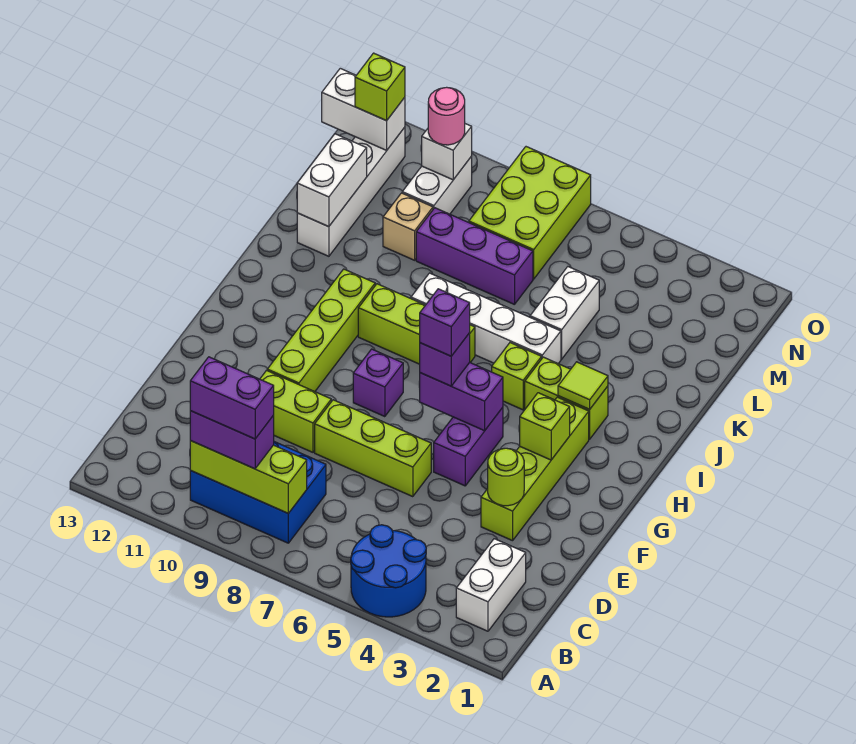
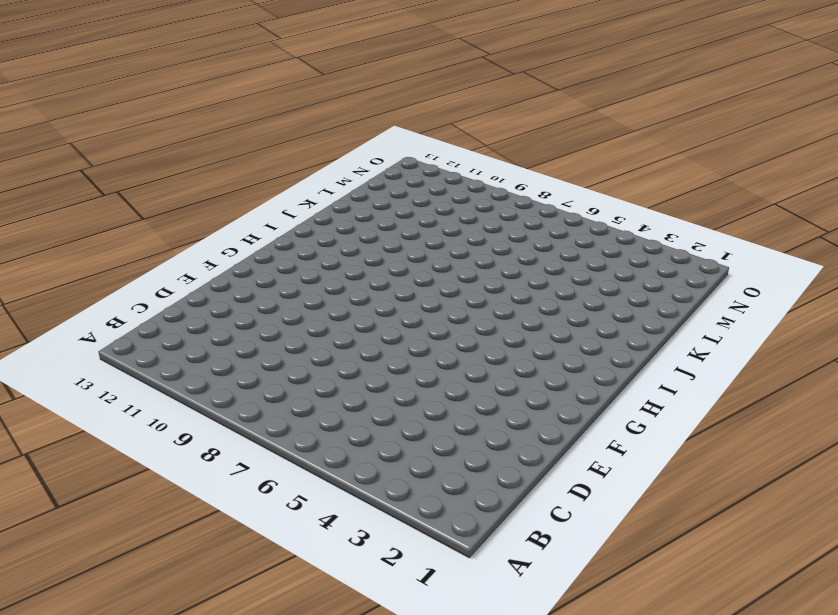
none -> blue 2x2 round brick [351,525,426,617]
none -> white 1x2 brick [456,539,526,631]
none -> blue 2x3 brick [190,442,326,543]
none -> lime 1x4 brick [481,397,589,541]

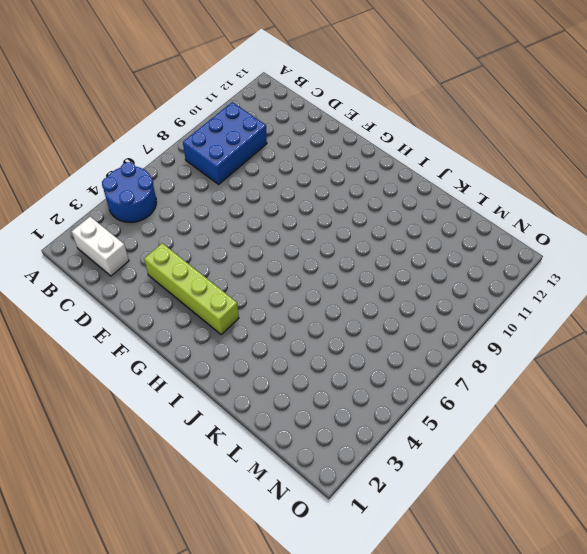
none -> lime 1x3 brick [315,400,431,497]
none -> lime 1x2 brick [260,371,331,452]
none -> purple 1x2 brick [434,408,503,486]
none -> lime 1x4 brick [267,269,375,392]

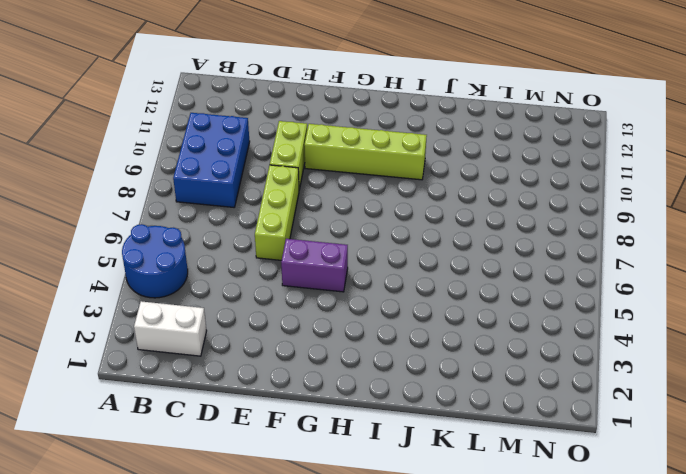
none -> lime 1x4 brick [481,397,589,541]
none -> purple 1x1 brick [353,349,403,417]
none -> lime 1x2 brick [525,357,608,439]
none -> lime 1x1 brick [492,343,542,410]

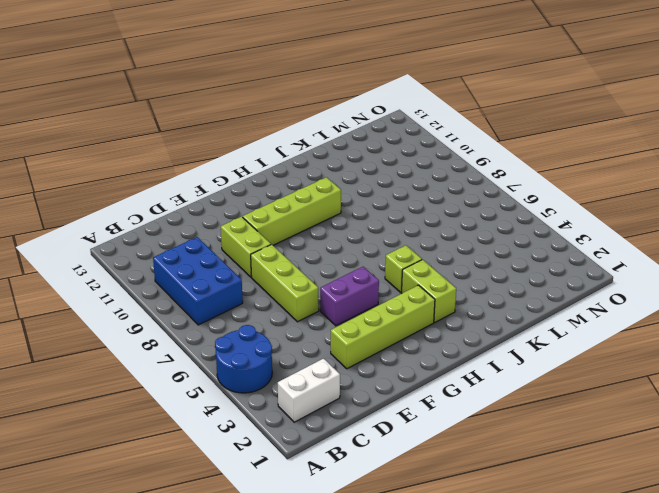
none -> purple 1x1 brick [353,349,403,417]
none -> lime 1x3 brick [358,284,475,364]
none -> white 1x4 brick [411,273,561,364]
none -> white 1x2 brick [530,267,599,359]

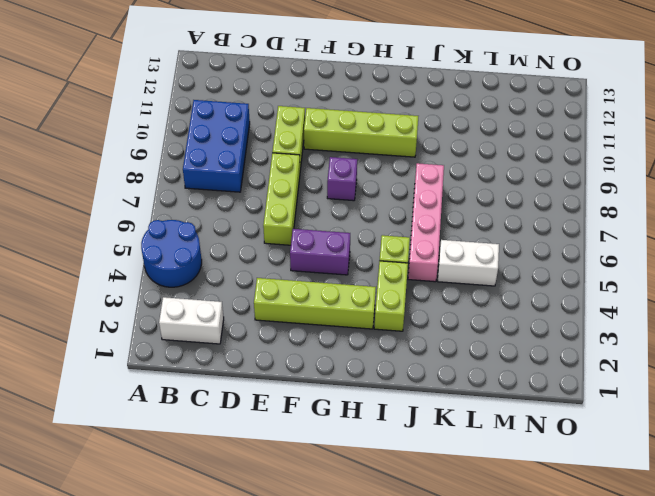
pink 1x4 brick [408,163,444,282] -> white 1x4 brick [411,273,561,364]
none -> lime 1x3 brick [358,284,475,364]
none -> white 1x4 brick [297,127,405,256]
none -> purple 1x3 brick [416,208,533,305]
none -> tan 1x1 brick [383,193,433,260]

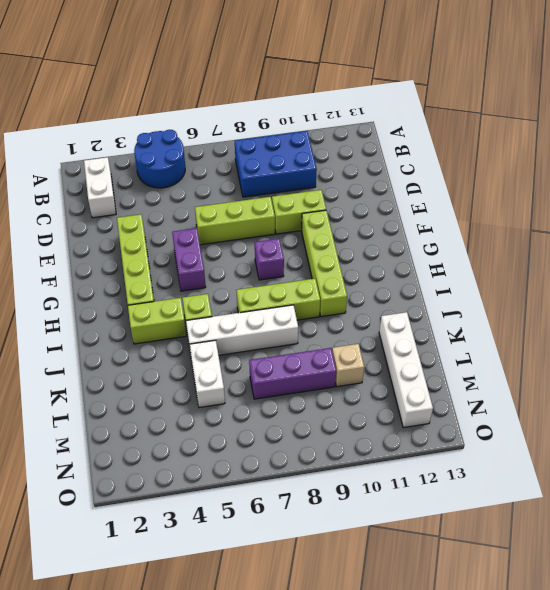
none -> lime 2x3 brick [469,147,591,279]
none -> white 1x2 brick [402,156,472,214]
none -> lime 1x3 brick [190,441,307,513]
none -> lime 1x1 round brick [488,448,524,506]

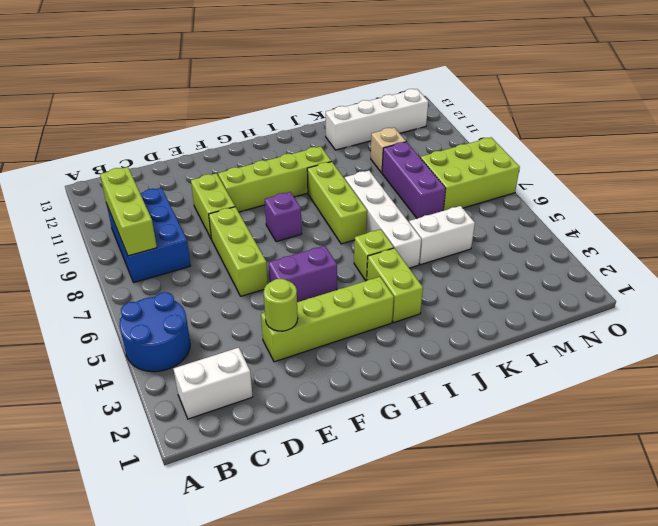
none -> white 1x2 brick [402,156,472,214]
none -> lime 1x1 brick [520,393,570,460]
none -> purple 1x2 brick [420,363,503,431]
none -> lime 1x1 tile [558,362,608,409]

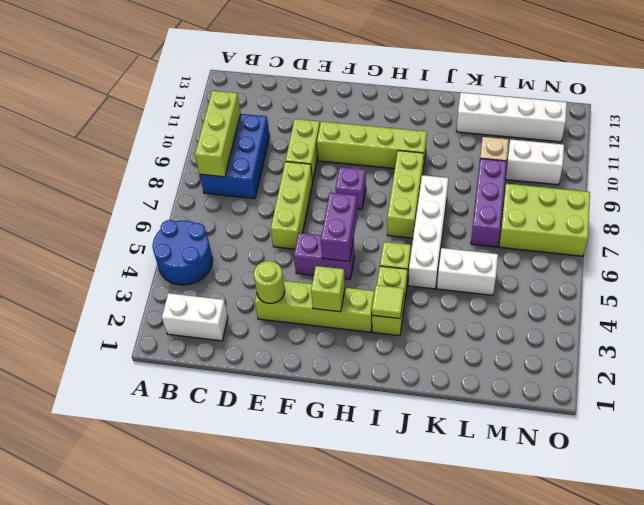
none -> white 1x2 brick [297,134,367,227]
none -> white 1x1 brick [422,124,472,180]
none -> white 1x2 brick [322,68,405,150]
none -> purple 1x2 brick [190,411,274,469]

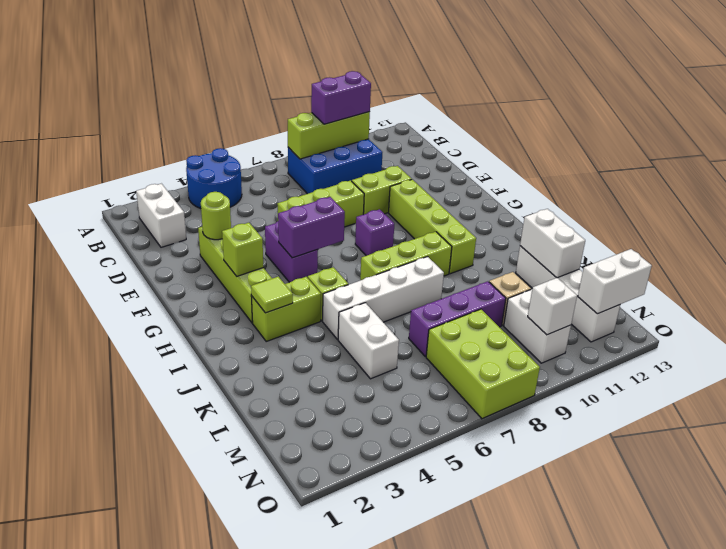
none -> purple 1x1 brick [420,333,470,386]
none -> pink 1x1 round brick [428,87,465,145]
none -> lime 1x1 brick [355,53,405,121]
none -> purple 1x2 brick [190,357,274,439]

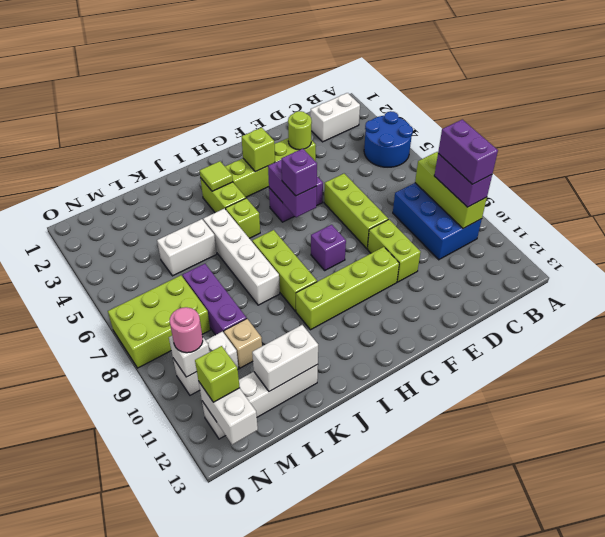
none -> purple 1x1 brick [420,289,470,356]

